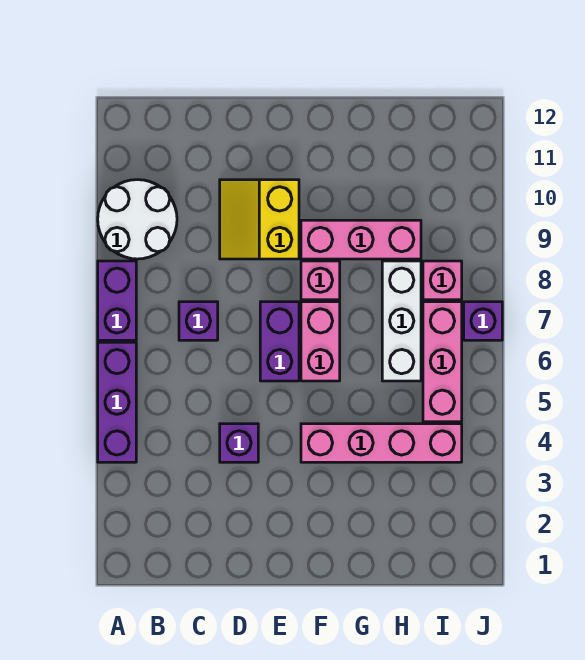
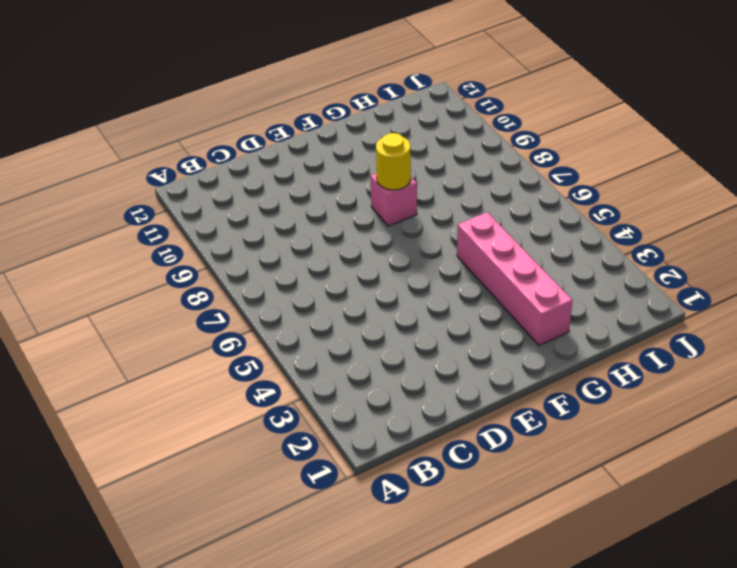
yellow 1x1 round brick [376,133,411,190] -> none
pink 1x4 brick [457,212,573,346] -> pink 1x4 brick turned to [301,424,462,462]
none -> purple 1x3 brick [98,342,136,462]
none -> purple 1x2 brick [98,261,136,340]
none -> white 2x2 round brick [98,180,177,259]

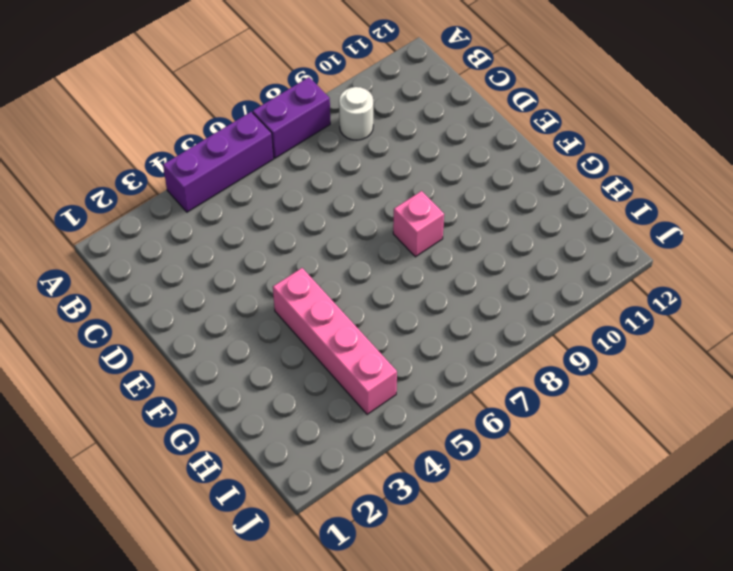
white 1x1 round brick [339,87,373,140] -> white 2x2 round brick [98,180,177,259]
none -> purple 1x1 brick [179,302,218,340]
none -> purple 1x1 brick [220,424,258,462]
none -> yellow 2x2 slope [220,180,299,259]

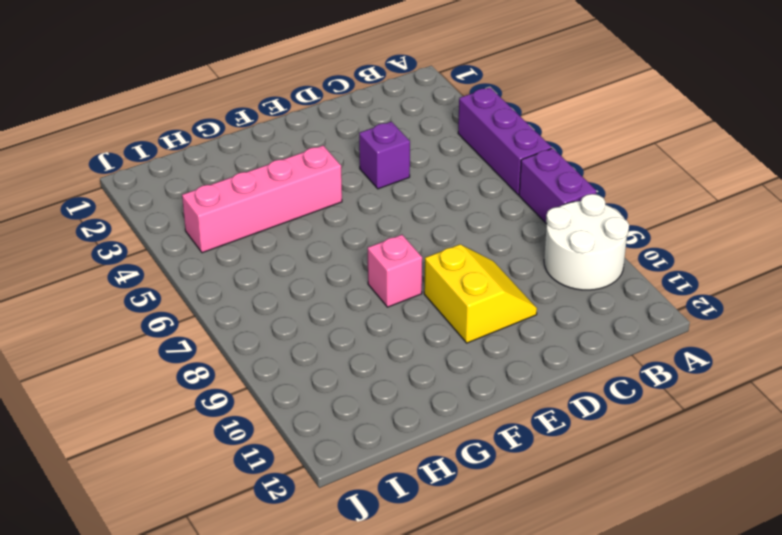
none -> purple 1x1 brick [179,302,218,340]
none -> purple 1x2 brick [260,302,299,381]
none -> pink 1x2 brick [301,302,340,381]

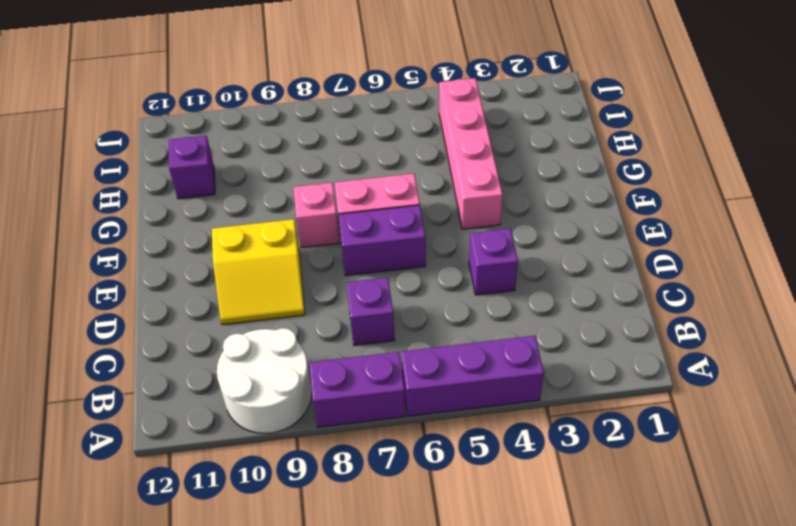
purple 1x1 brick [169,136,215,199] -> purple 1x1 brick moved to [464,302,502,340]
none -> pink 1x3 brick [301,220,421,259]
none -> white 1x3 brick [382,261,421,381]
none -> pink 1x3 brick [423,302,462,422]

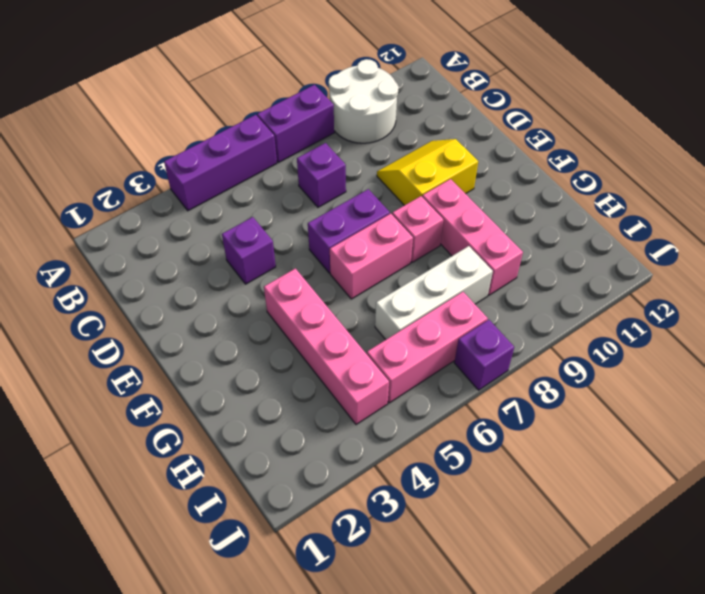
none -> pink 1x1 brick [423,261,462,300]

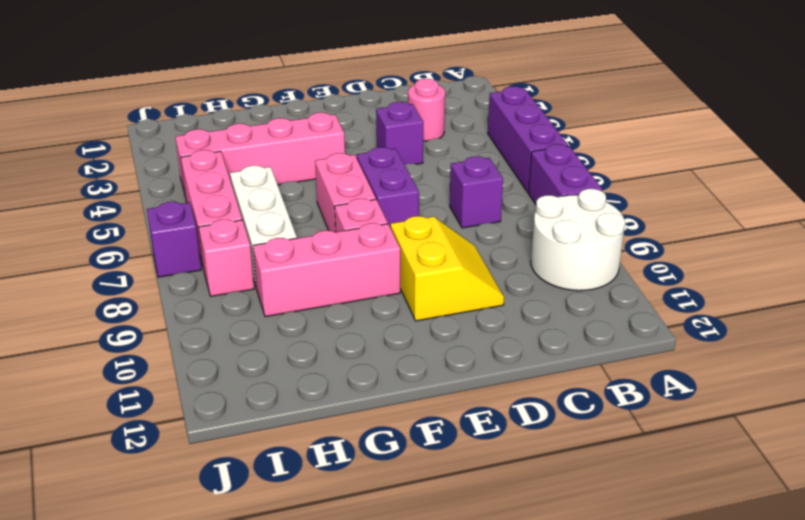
pink 1x1 round brick [408,79,445,141] -> none

